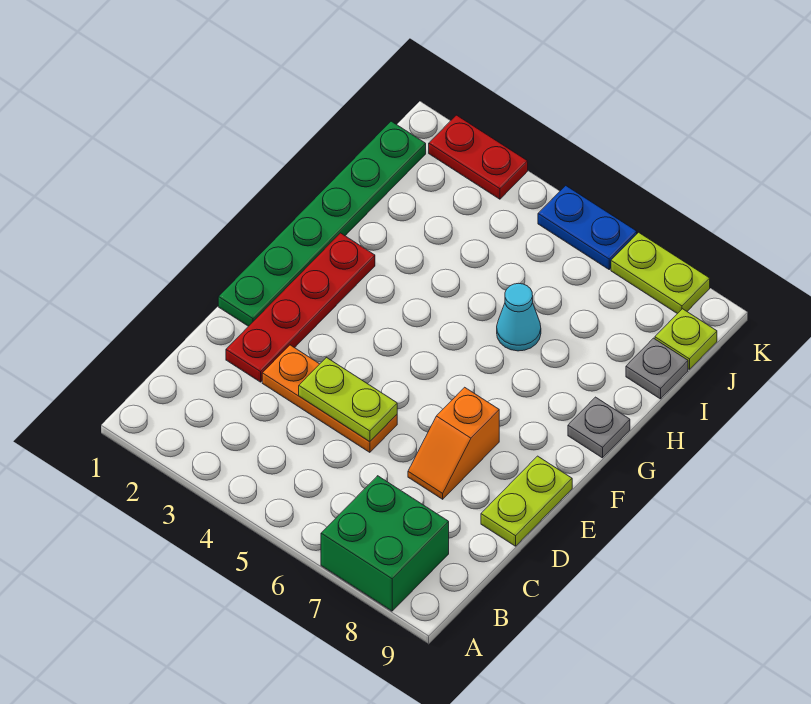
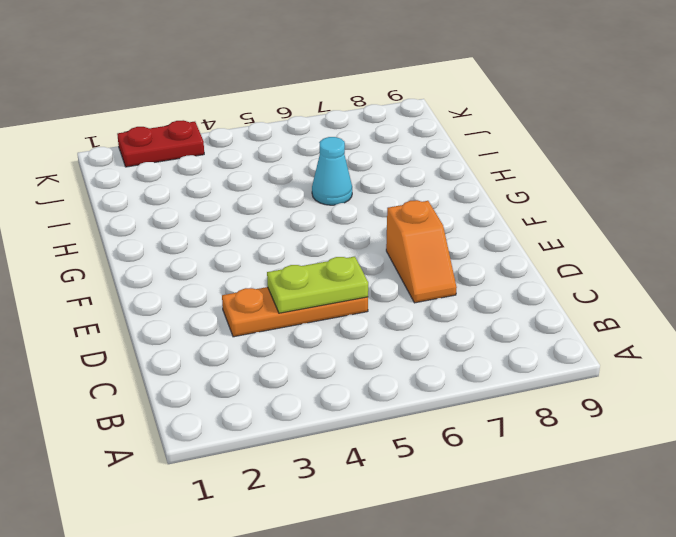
none -> green 2x2 brick [321,476,449,611]
none -> red 1x4 plate [226,233,375,382]
none -> lime 1x2 plate [481,456,572,546]

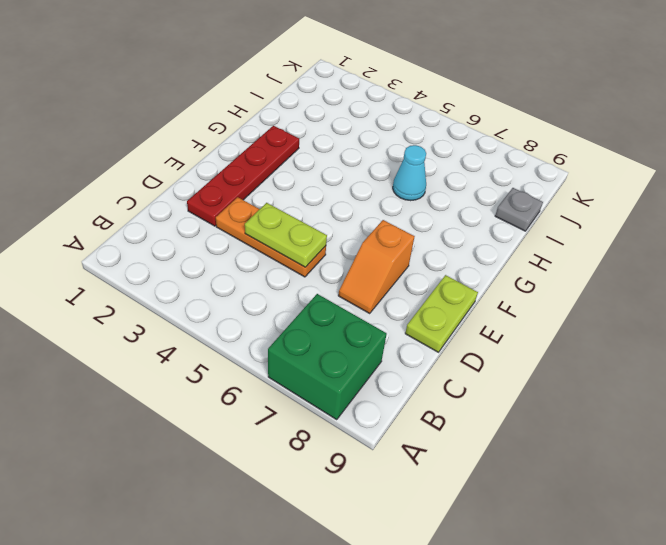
none -> green 1x6 plate [218,121,426,326]
none -> grey 1x1 plate [568,397,630,458]
none -> lime 1x1 plate [655,309,717,369]

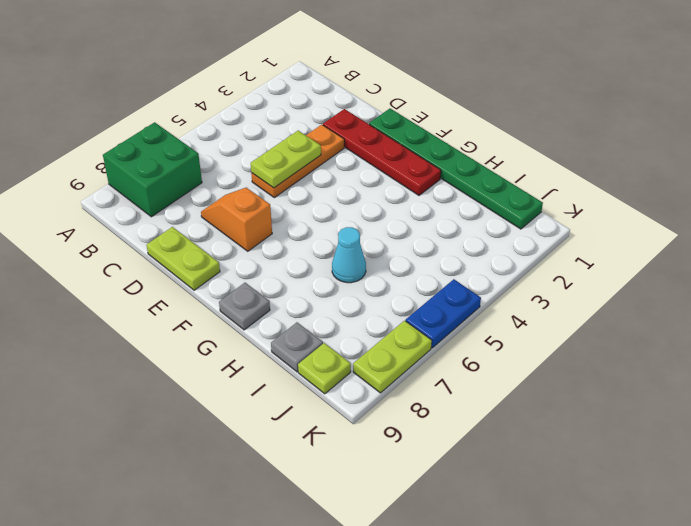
none -> red 1x2 plate [429,115,528,199]

